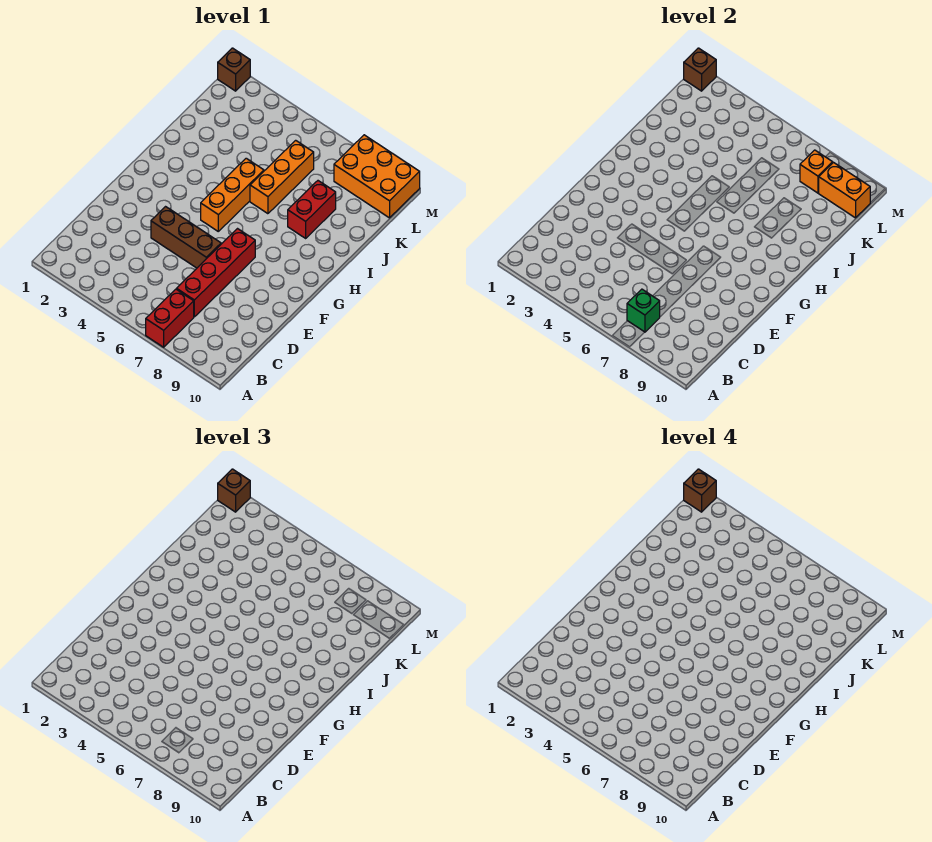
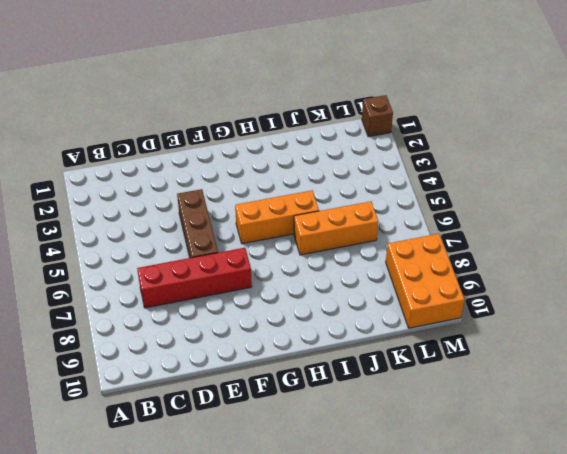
none -> red 1x2 brick [146,289,194,347]
none -> red 1x2 brick [288,181,336,238]
none -> green 1x1 brick [627,289,660,332]

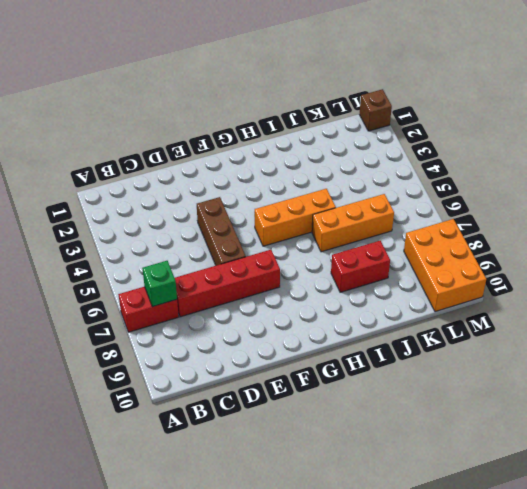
none -> orange 1x1 brick [800,150,833,193]
none -> orange 1x2 brick [819,163,870,218]
none -> brown 1x1 brick [684,48,716,91]

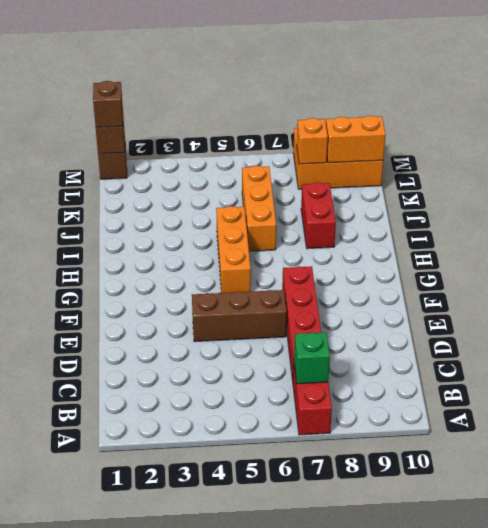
none -> brown 1x1 brick [684,469,716,512]

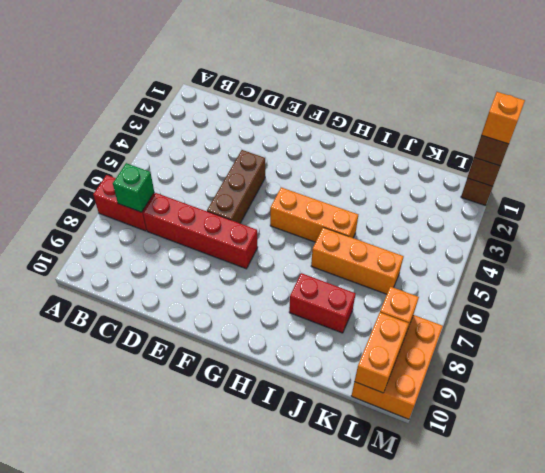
orange 1x1 brick [482,92,525,144] -> brown 1x1 brick [684,469,716,512]

